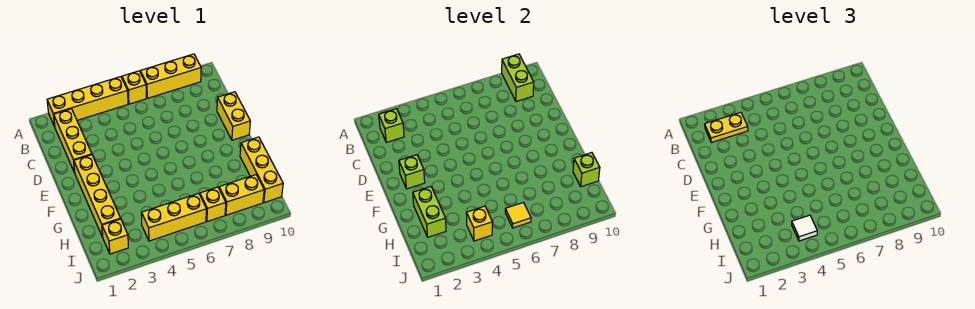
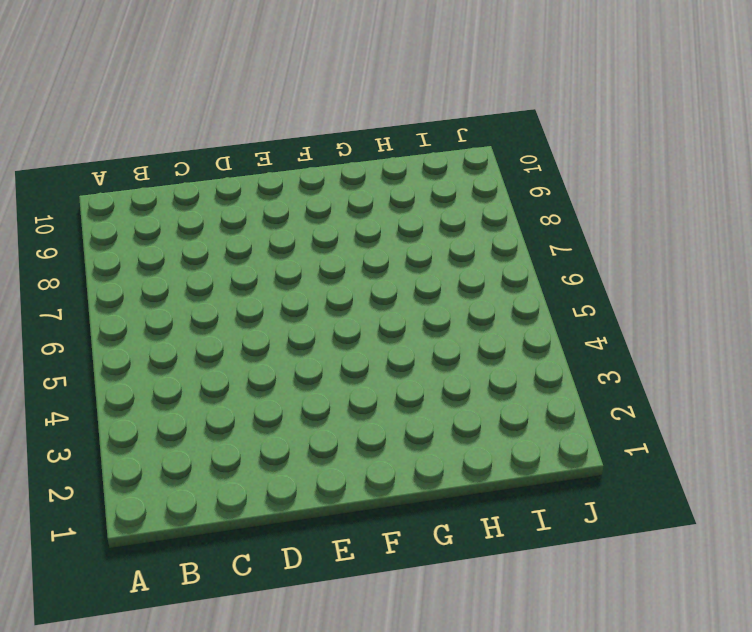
none -> yellow 1x4 brick [47,77,128,127]
none -> yellow 1x1 brick [122,71,146,104]
none -> yellow 1x3 brick [140,54,201,98]

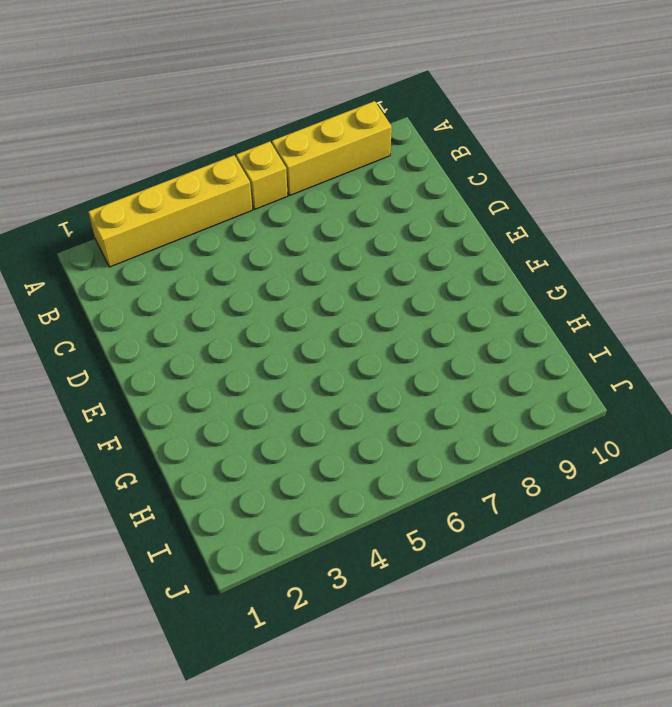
none -> yellow 1x3 brick [54,109,92,173]
none -> yellow 1x2 brick [217,92,250,140]
none -> yellow 1x4 brick [74,155,121,237]

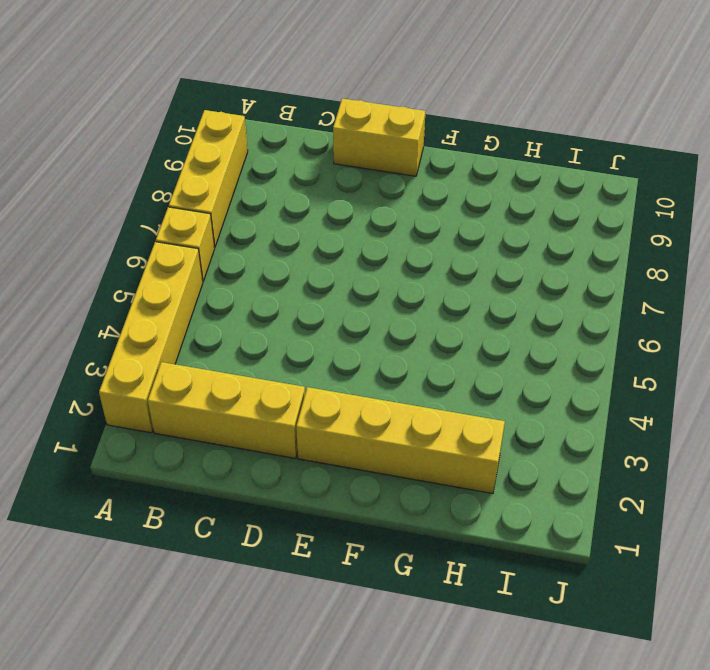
none -> yellow 1x3 brick [240,137,283,203]
none -> yellow 1x1 brick [102,219,128,254]
none -> yellow 1x3 brick [142,193,206,241]

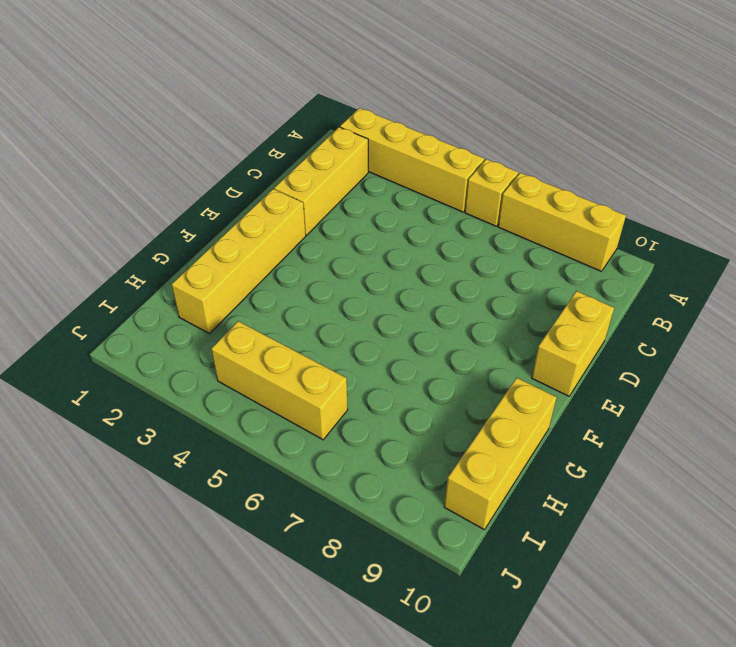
none -> yellow 1x1 brick [102,219,128,254]
none -> yellow 1x1 brick [200,187,226,222]
none -> yellow 1x2 brick [219,175,264,215]

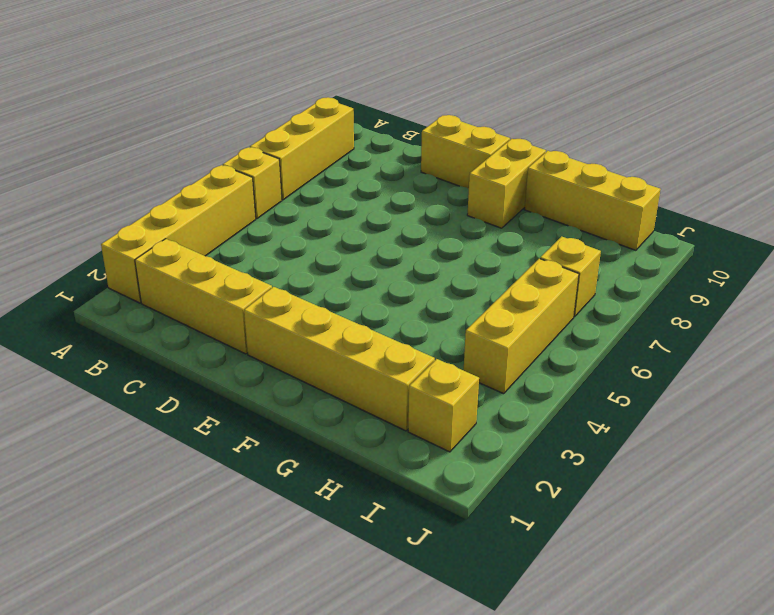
yellow 1x2 brick [467,139,546,228] -> yellow 1x2 brick moved to [219,175,264,215]
none -> lime 1x2 brick [502,54,534,102]
none -> lime 1x1 brick [379,109,404,142]
none -> lime 1x1 brick [399,155,425,189]

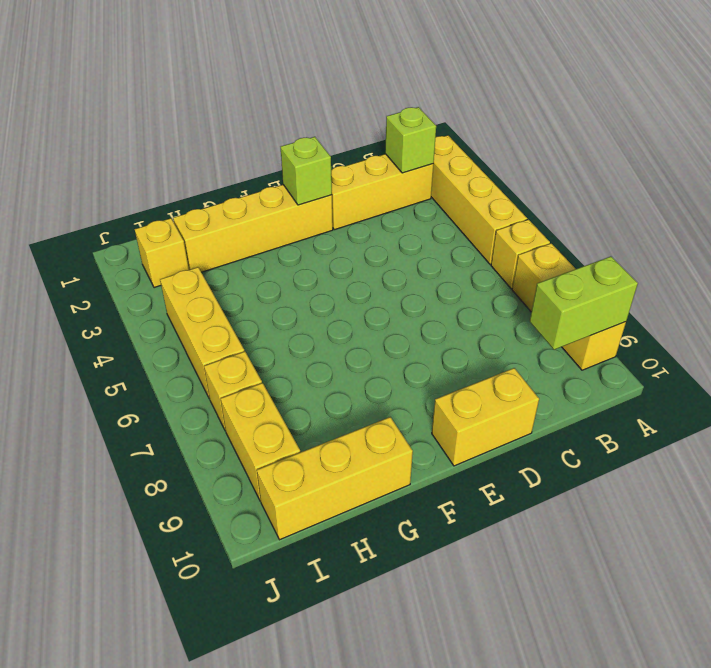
none -> lime 1x2 brick [413,187,446,237]
none -> lime 1x1 brick [573,153,600,187]
none -> yellow 1x1 brick [467,206,492,241]

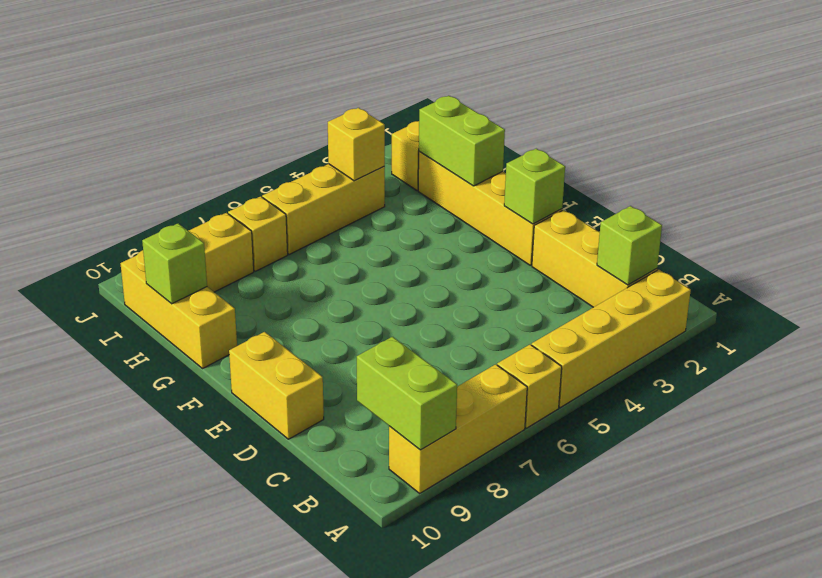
none -> yellow 1x1 tile [505,203,531,228]
none -> yellow 1x2 plate [705,112,748,142]
none -> white 1x1 tile [792,215,817,241]

